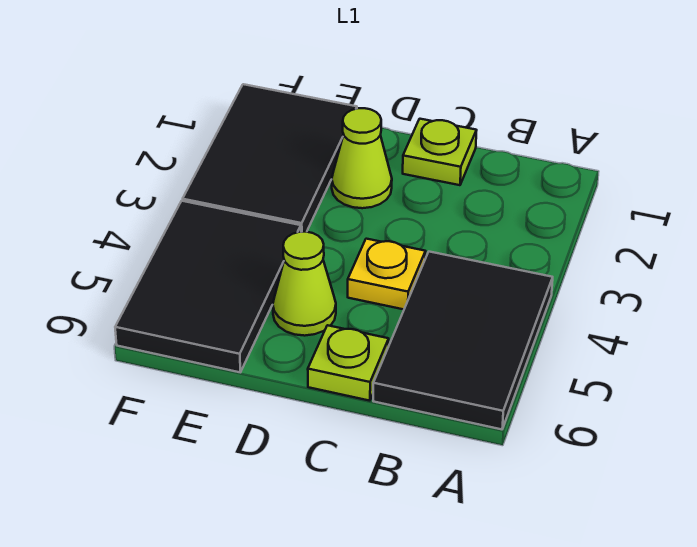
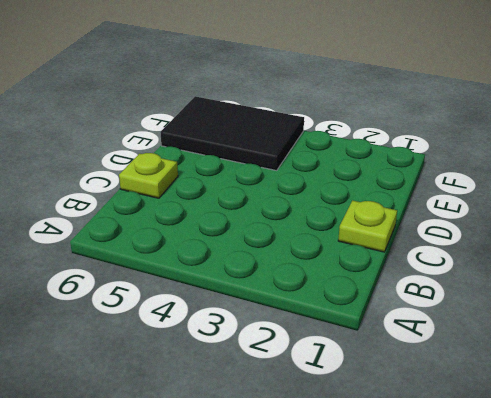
none -> black 2x3 tile [373,252,553,429]
none -> yellow 1x1 plate [348,239,426,309]

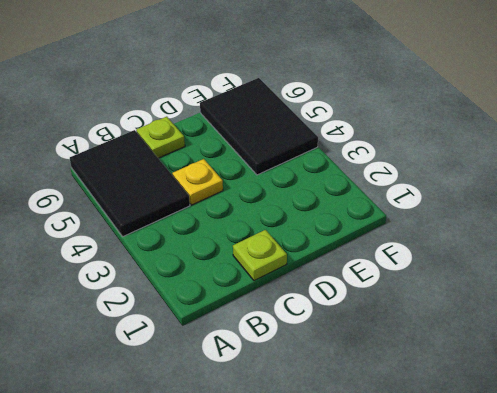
none -> lime 1x1 cone [332,108,392,208]
none -> lime 1x1 cone [273,232,336,336]

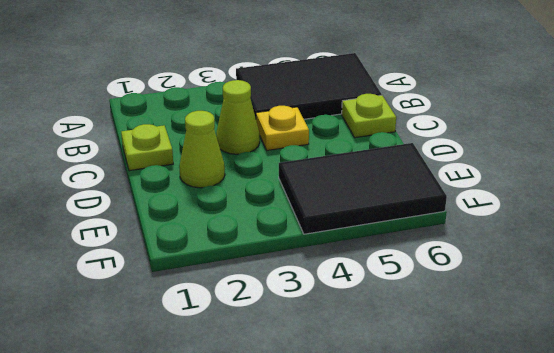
lime 1x1 cone [216,80,260,154] -> lime 1x1 cone moved to [273,232,336,336]
none -> black 2x3 tile [183,84,357,232]

